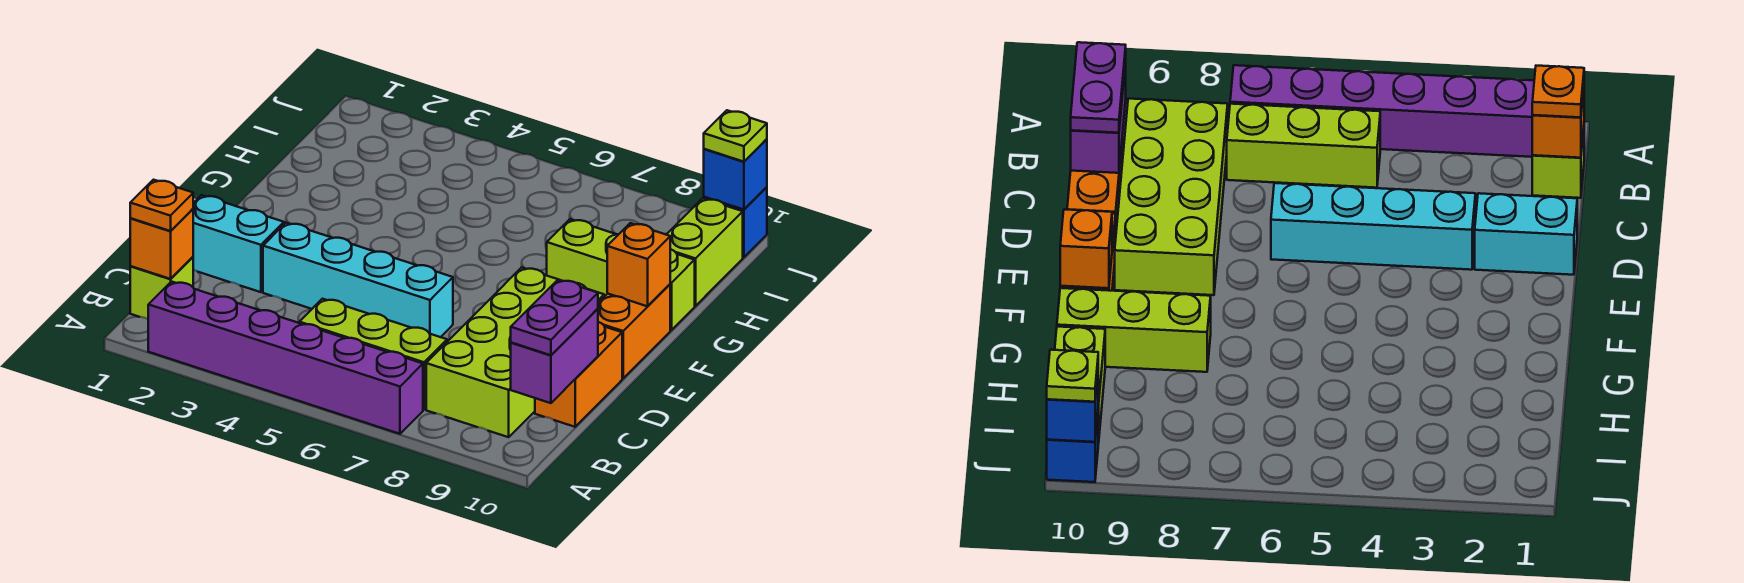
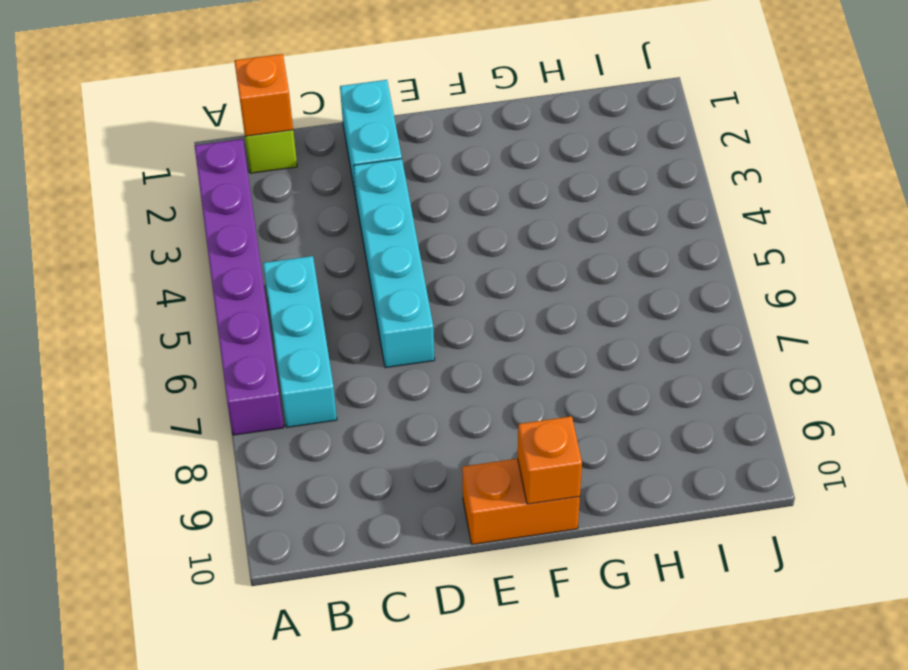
cyan 1x3 brick [263,256,337,427] -> lime 1x3 brick [299,299,447,410]
none -> lime 2x4 brick [426,267,604,437]
none -> orange 1x2 brick [535,322,622,427]
none -> lime 1x3 brick [547,219,695,330]

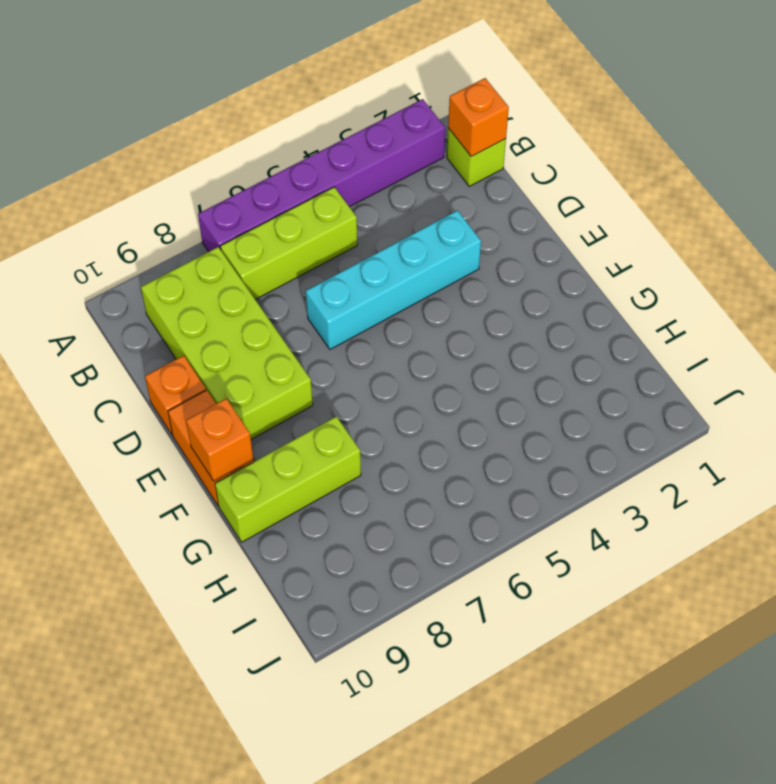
orange 1x1 brick [145,356,206,435] -> orange 1x2 brick [535,322,622,427]
none -> cyan 1x2 brick [193,195,284,292]
none -> lime 1x2 brick [666,198,743,306]
none -> blue 1x1 brick [704,187,767,257]

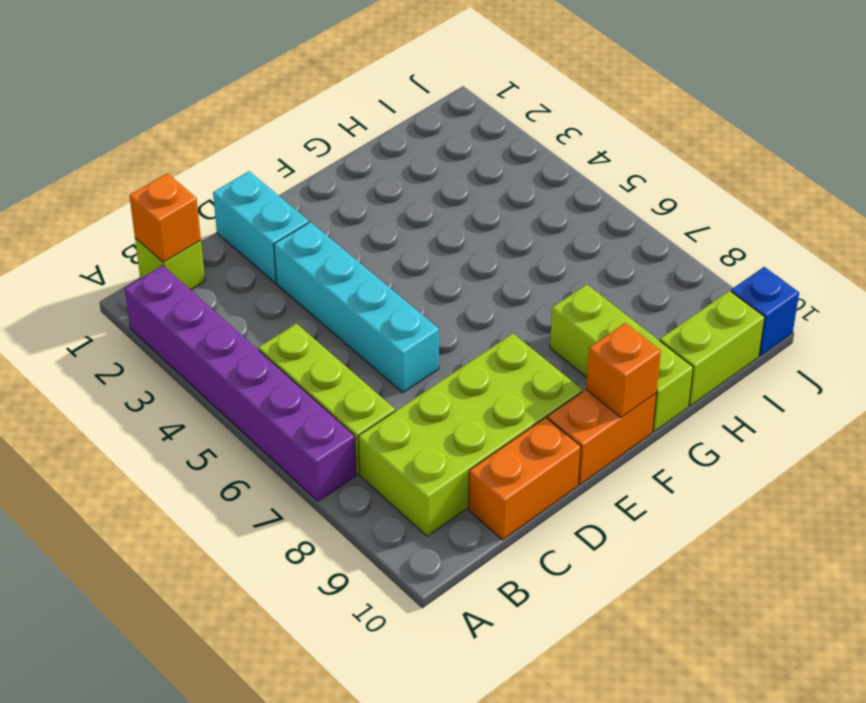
none -> purple 1x2 brick [511,309,598,403]
none -> blue 1x1 brick [704,139,767,210]
none -> orange 1x1 plate [130,180,193,231]

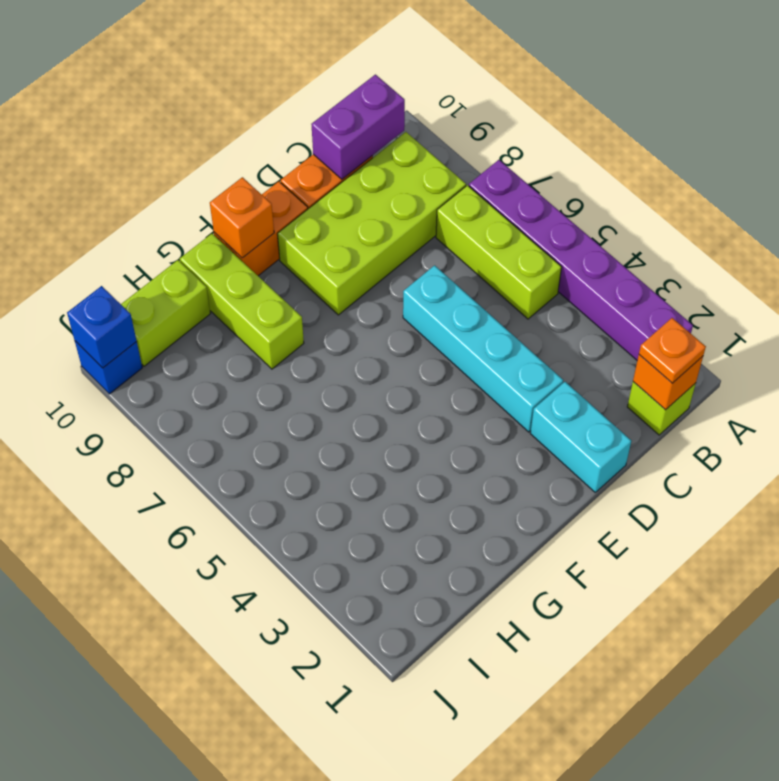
none -> purple 1x2 plate [511,280,598,355]
none -> lime 1x1 plate [704,110,767,162]

